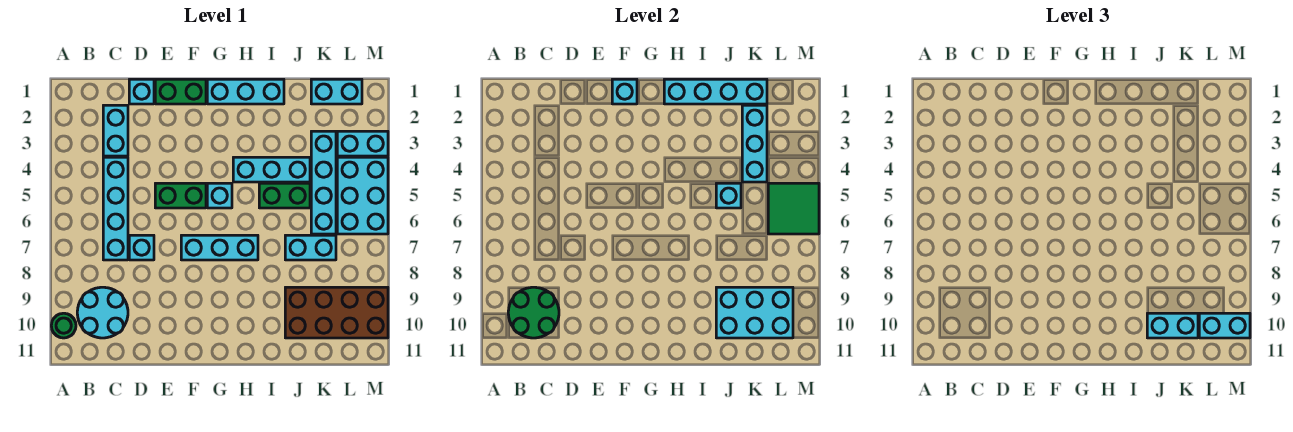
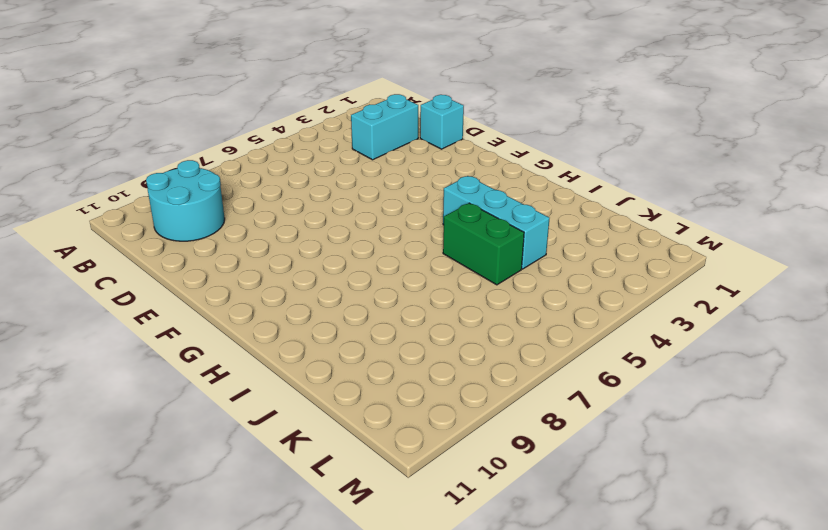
none -> green 1x1 round brick [51,313,76,338]
none -> cyan 1x4 brick [103,157,128,260]
none -> cyan 1x1 brick [129,235,154,260]

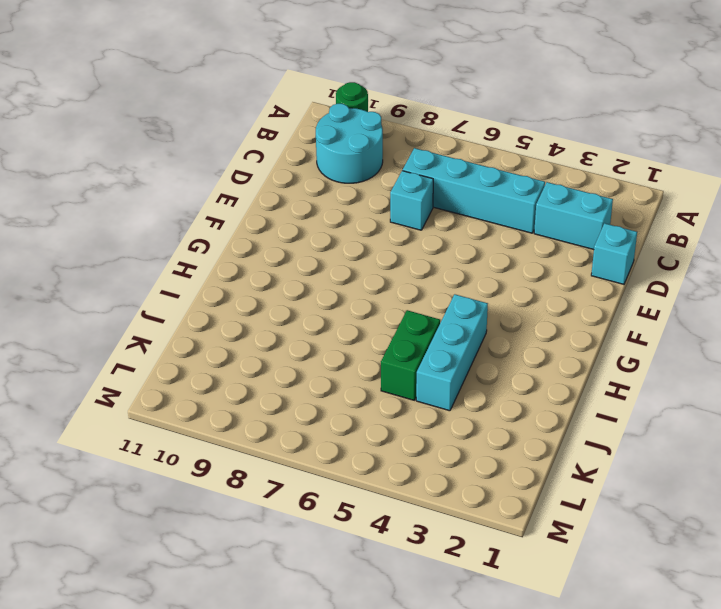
none -> green 1x2 brick [155,79,206,104]
none -> green 1x2 brick [155,183,206,208]
none -> cyan 1x3 brick [181,235,258,260]

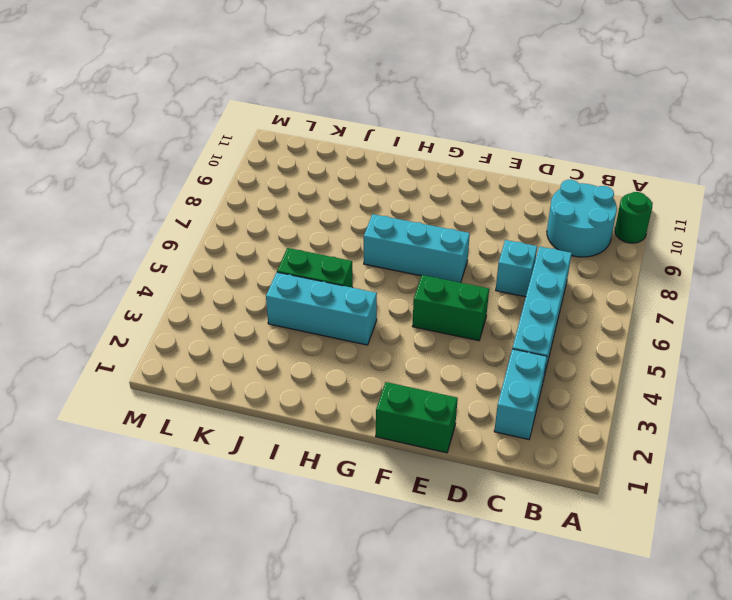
none -> cyan 1x1 brick [129,79,154,104]
none -> cyan 1x3 brick [207,79,284,104]
none -> cyan 1x1 brick [207,183,232,208]

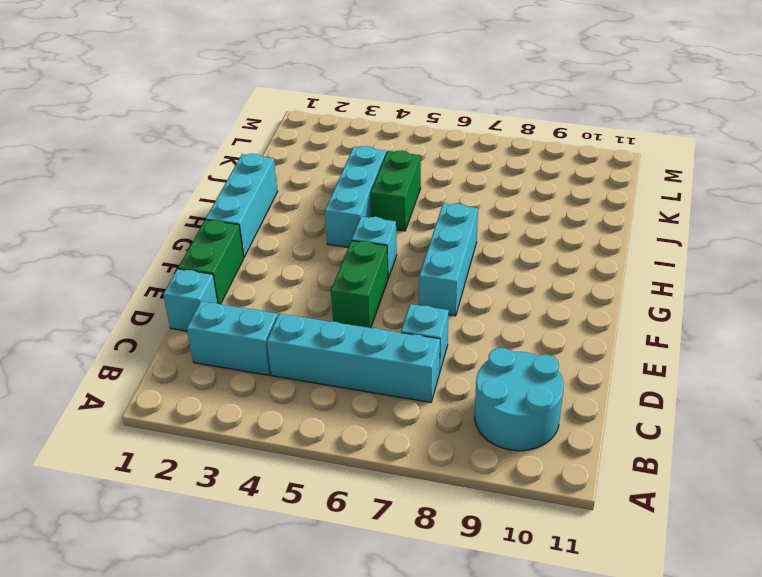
none -> green 1x1 round brick [51,313,76,338]
none -> cyan 1x2 brick [285,235,336,260]
none -> brown 2x4 brick [285,287,388,338]

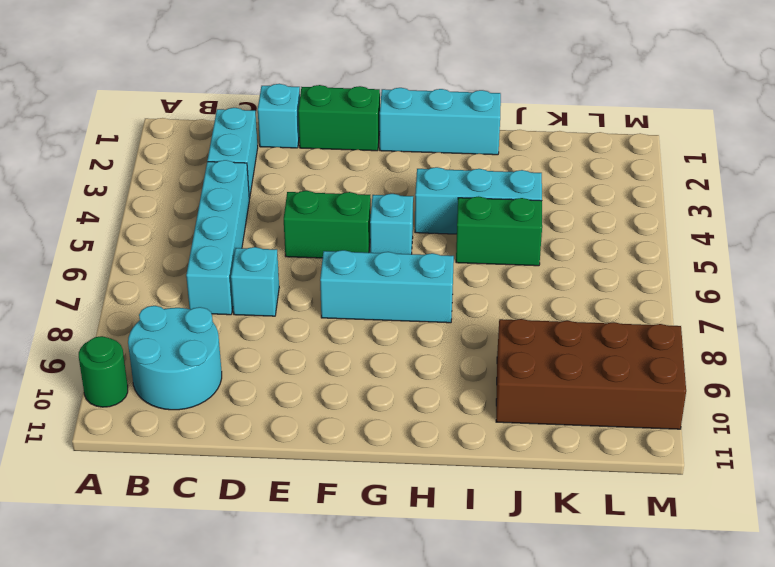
none -> cyan 1x2 brick [285,235,336,260]
none -> cyan 1x2 brick [311,79,362,104]
none -> cyan 1x4 brick [311,131,336,234]

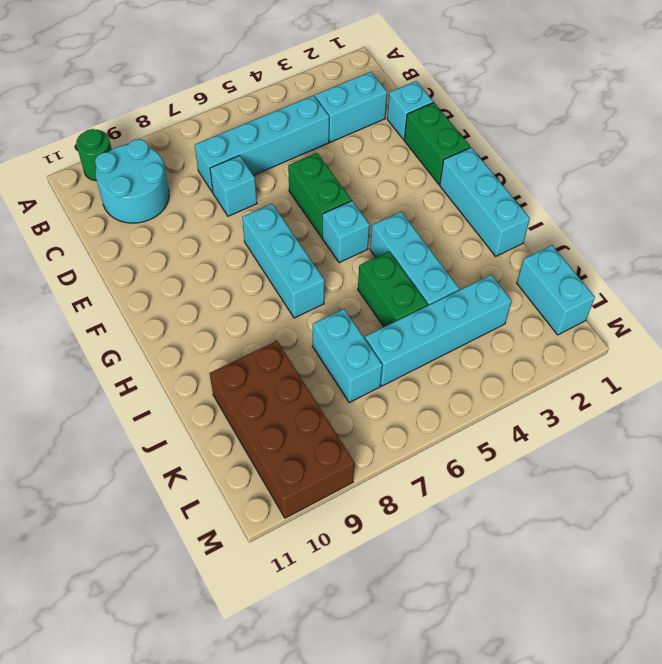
none -> cyan 1x2 brick [337,131,388,156]
none -> cyan 2x3 brick [337,157,388,234]
none -> green 2x2 round brick [508,287,559,338]

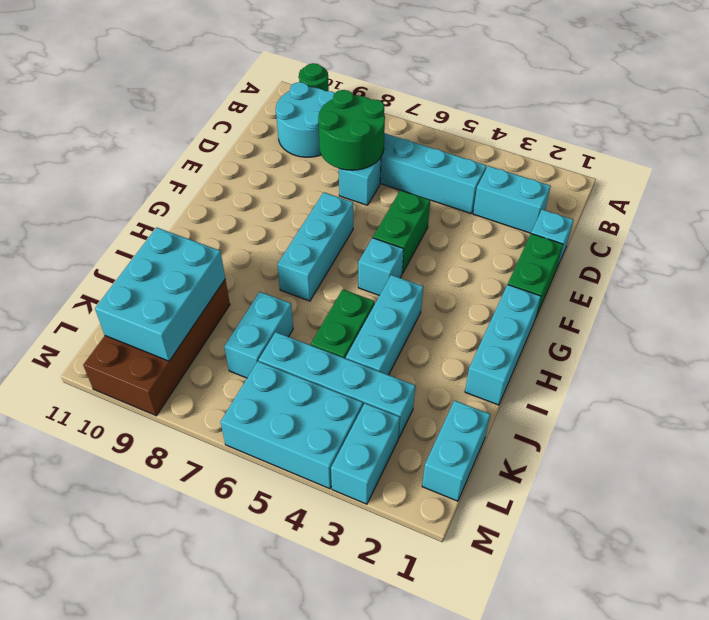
green 2x2 round brick [318,90,385,170] -> green 2x2 round brick moved to [508,287,559,338]
none -> cyan 1x1 brick [612,79,637,104]
none -> cyan 1x4 brick [664,79,767,104]
none -> cyan 1x1 brick [716,183,741,208]

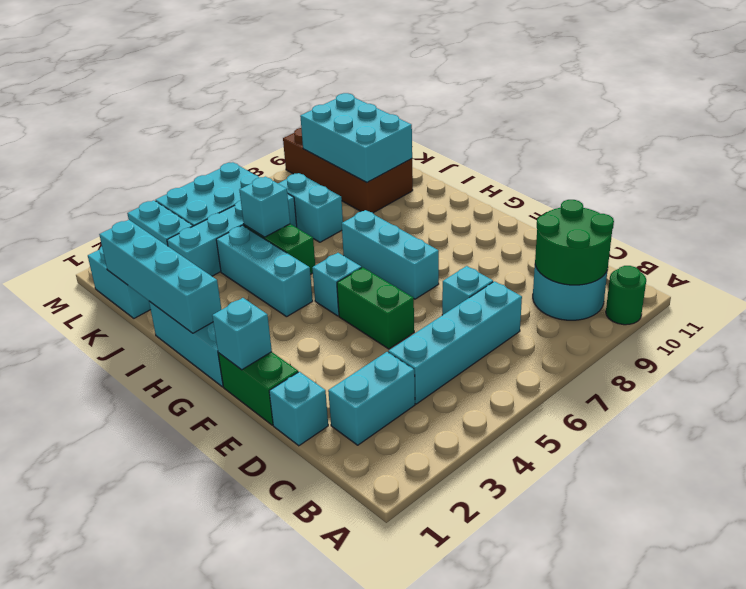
none -> cyan 1x3 brick [742,105,767,182]
none -> green 2x2 tile [768,183,819,234]
none -> cyan 1x2 brick [1147,313,1198,338]

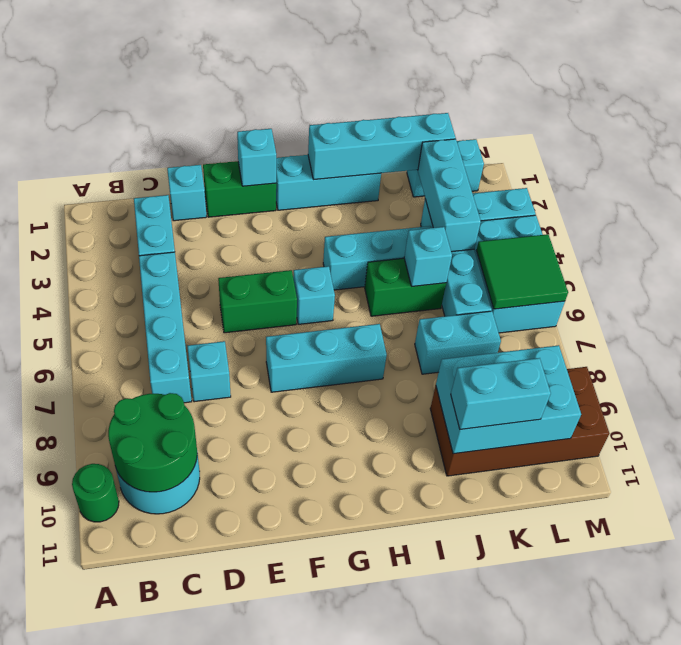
none -> cyan 1x2 brick [1199,313,1250,338]

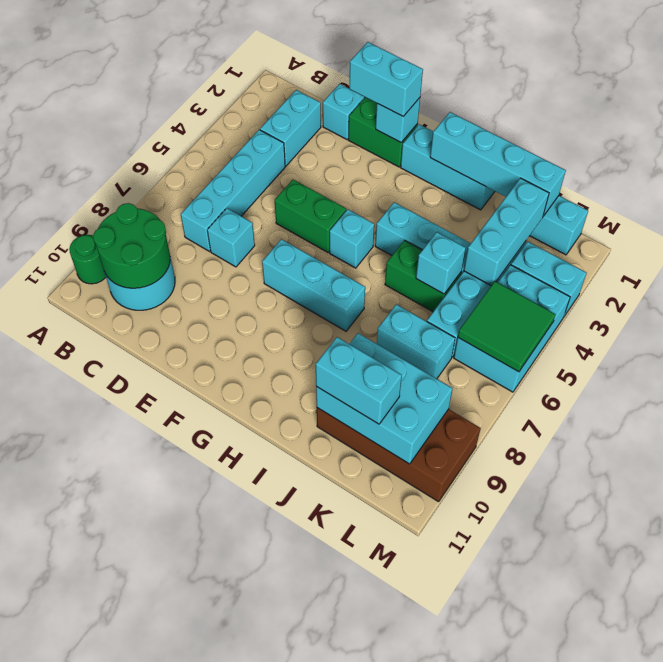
cyan 1x2 brick [349,42,423,116] -> cyan 1x2 brick moved to [1199,313,1250,338]

